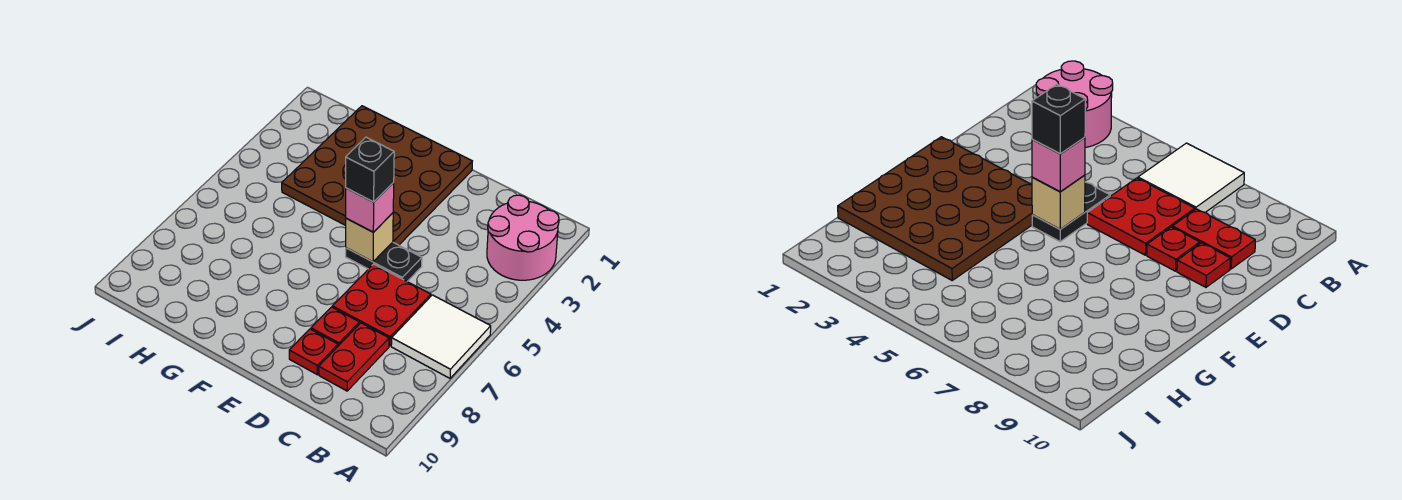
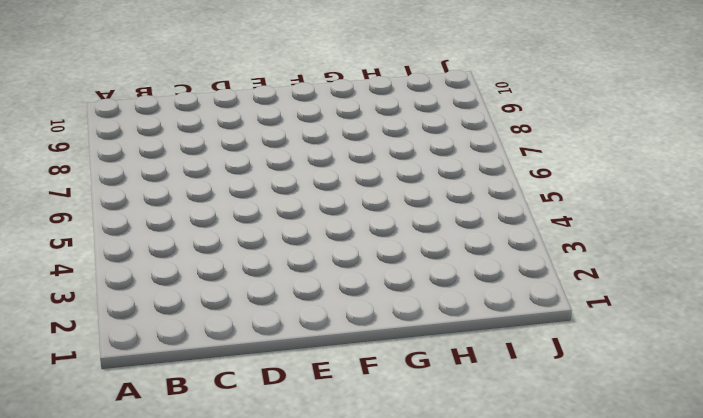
none -> pink 2x2 round brick [487,195,559,280]
none -> white 2x2 tile [391,295,491,378]

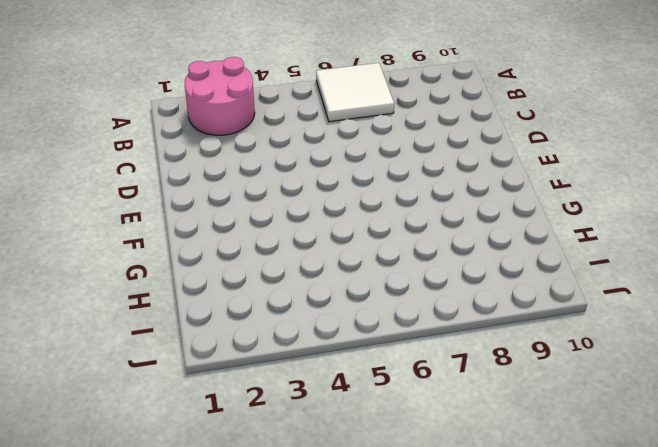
none -> red 2x2 plate [332,264,431,346]
none -> red 1x2 plate [319,323,389,391]

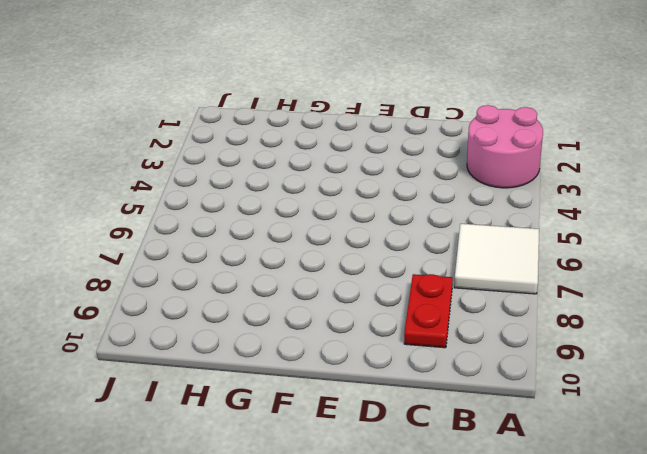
none -> red 2x2 plate [332,264,431,346]
none -> black 1x2 plate [346,242,422,281]

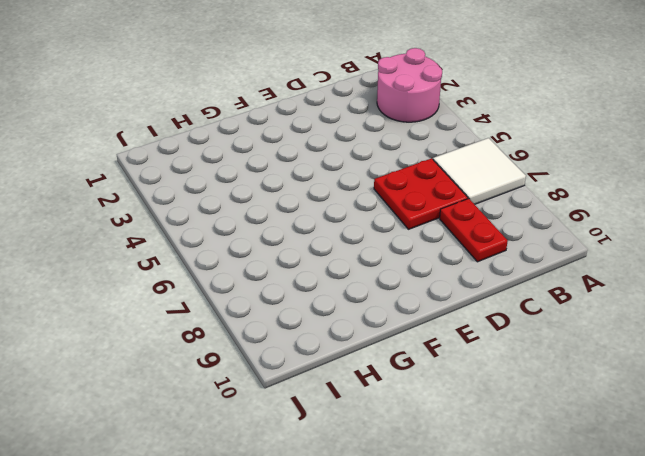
none -> black 1x2 plate [346,242,422,281]
none -> red 1x1 plate [311,307,359,346]

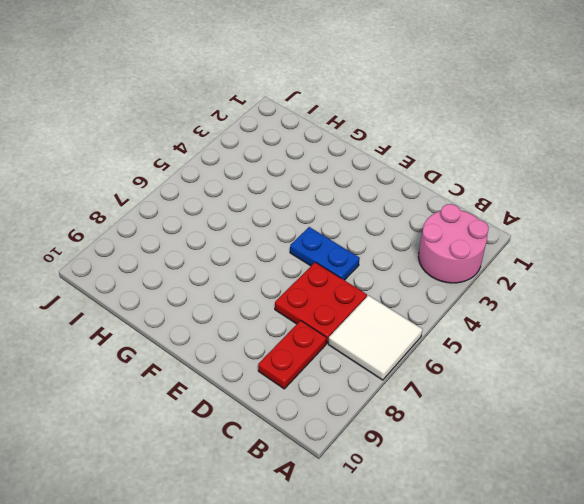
blue 1x2 plate [290,227,360,280] -> black 1x2 plate [346,242,422,281]
none -> red 1x1 plate [311,307,359,346]
none -> red 1x1 plate [289,329,338,375]

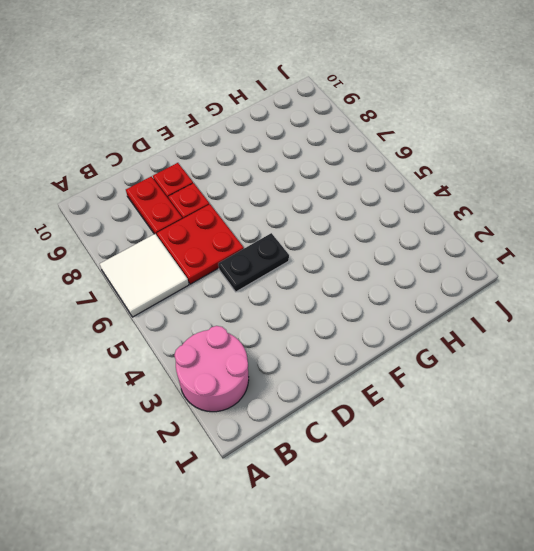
none -> brown 4x4 plate [282,106,472,245]
none -> tan 1x1 brick [346,213,393,262]

